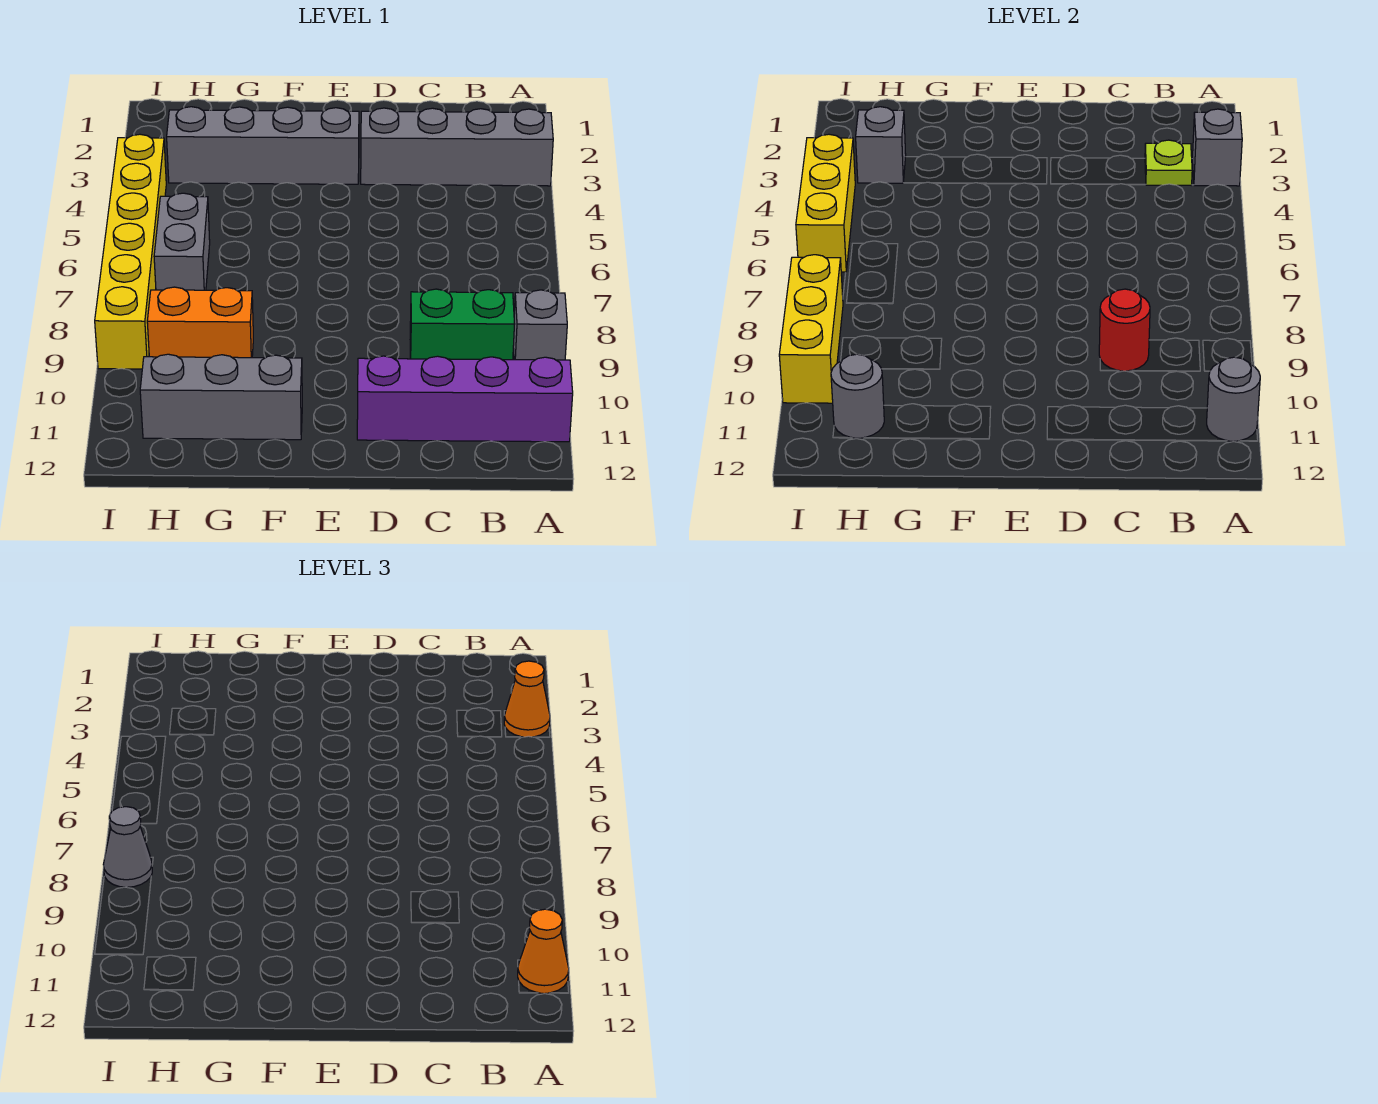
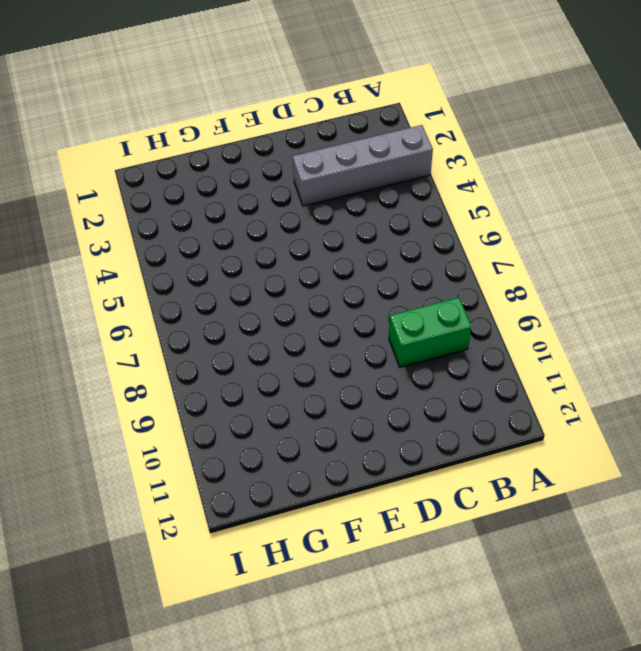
none -> grey 1x1 brick [513,290,567,360]
none -> purple 1x4 brick [357,356,573,442]
none -> grey 1x4 brick [167,107,359,184]

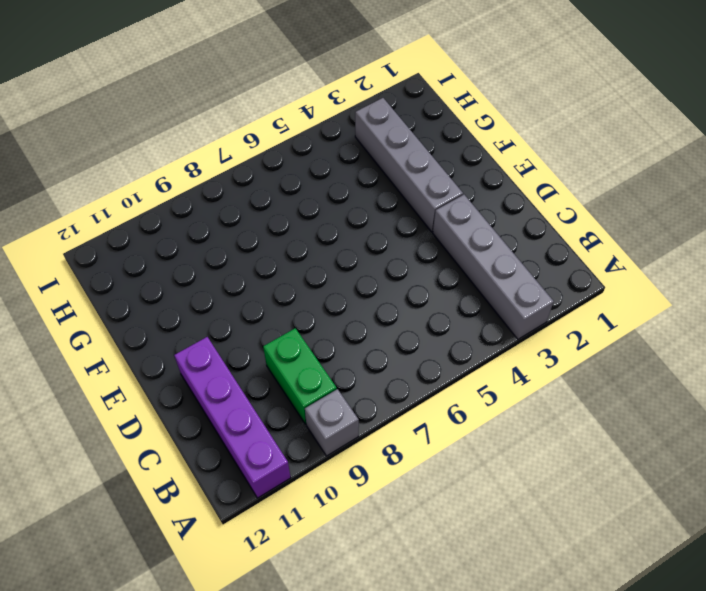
none -> grey 1x3 brick [140,354,302,440]
none -> orange 1x2 brick [147,287,253,358]
none -> grey 1x2 brick [154,193,210,290]

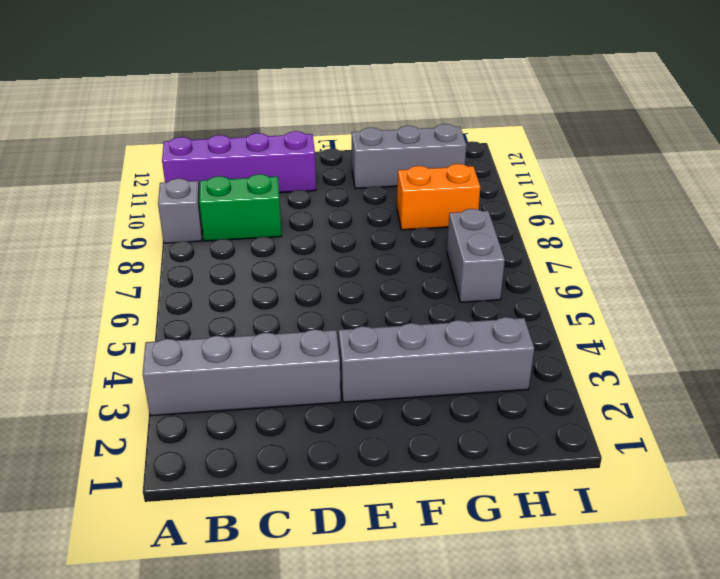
none -> yellow 1x6 brick [95,134,166,369]
none -> grey 1x1 brick [1192,109,1242,186]
none -> grey 1x1 round brick [1207,357,1260,442]

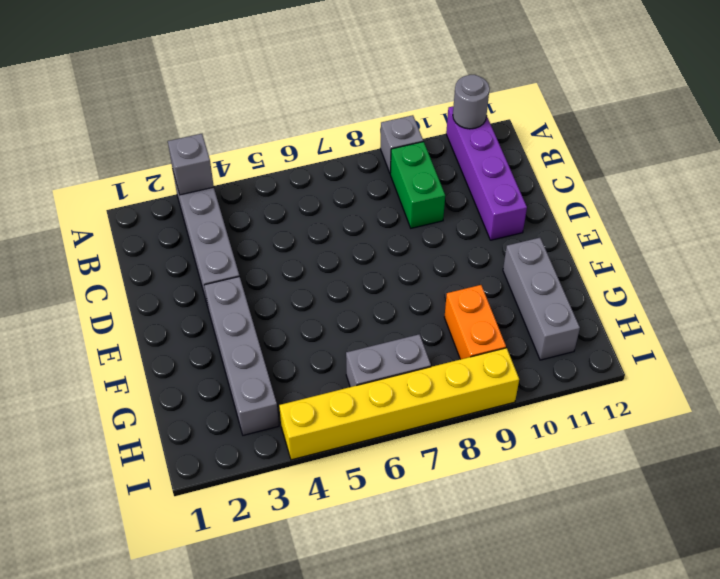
none -> lime 1x1 plate [1145,140,1192,185]
none -> red 1x1 round brick [1099,289,1150,371]
none -> grey 1x1 brick [856,107,906,183]

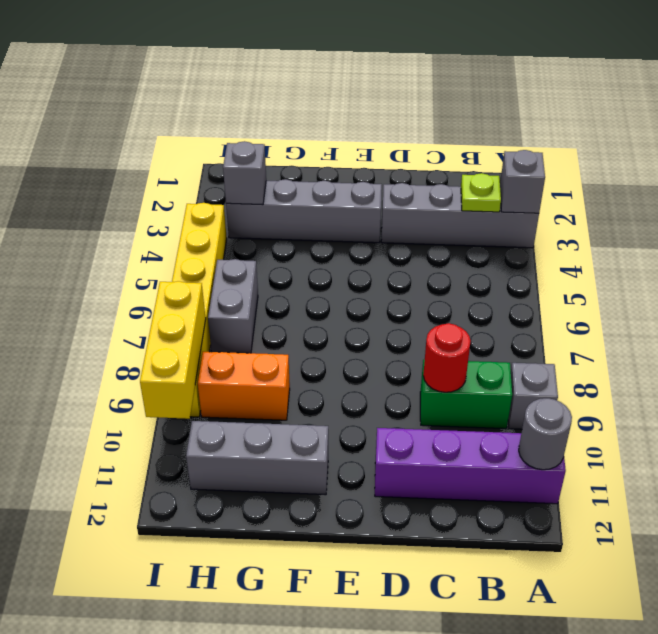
none -> grey 1x1 round brick [831,354,884,439]
none -> yellow 1x3 brick [796,134,855,272]
none -> orange 1x1 cone [504,661,550,737]

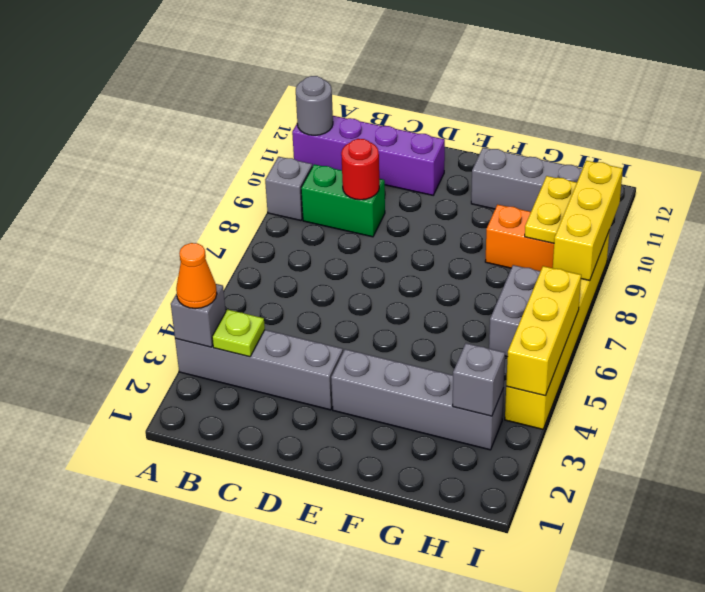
yellow 1x2 plate [525,176,577,243] -> none
none -> grey 1x1 round brick [831,354,884,439]
none -> orange 1x1 cone [518,909,569,994]
none -> grey 1x1 cone [103,807,152,887]

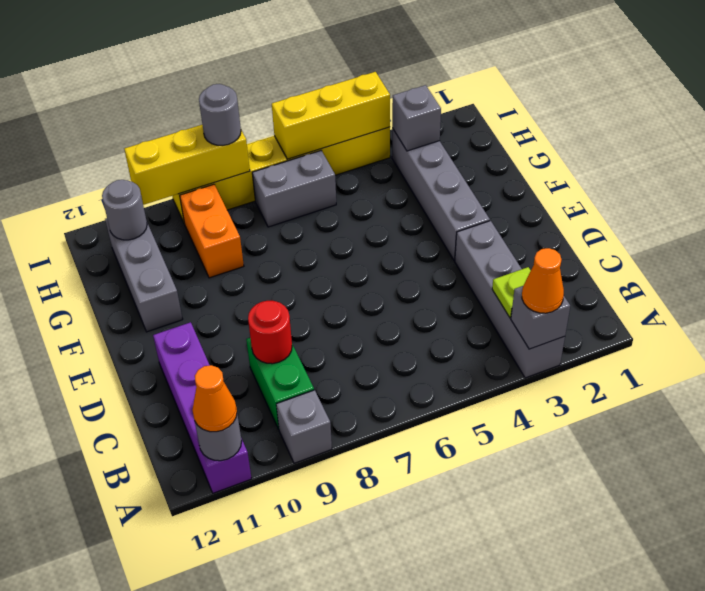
grey 1x1 round brick [199,84,241,145] -> grey 1x1 cone [103,807,152,887]

